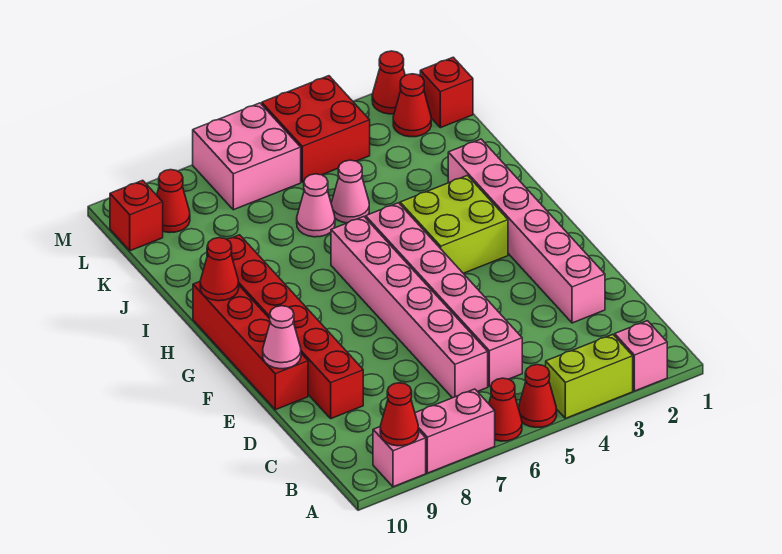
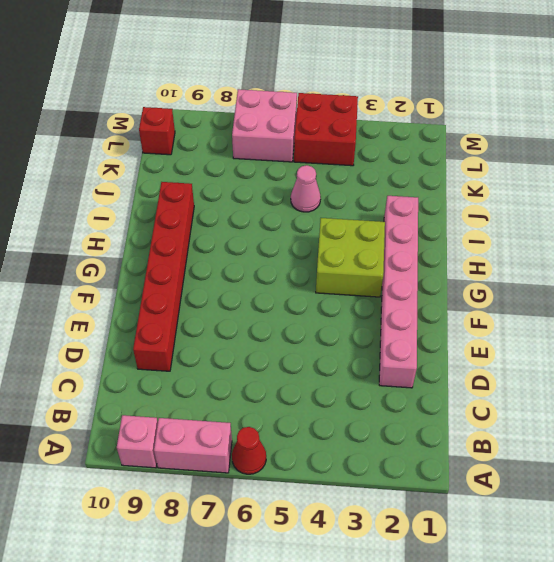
none -> pink 1x1 brick [615,321,667,391]
none -> lime 1x2 brick [546,334,633,418]
none -> red 1x1 cone [518,365,557,427]

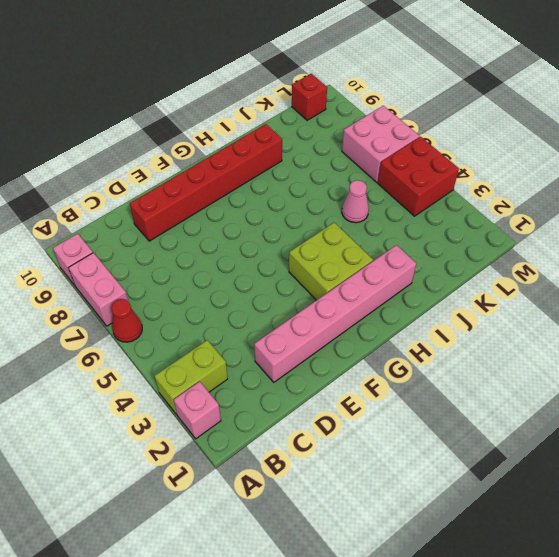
lime 1x2 brick [155,340,228,415] -> lime 1x2 brick turned to [546,334,633,418]
none -> red 1x1 cone [518,365,557,427]
none -> pink 1x6 brick [366,203,522,387]
none -> pink 1x6 brick [331,217,488,398]

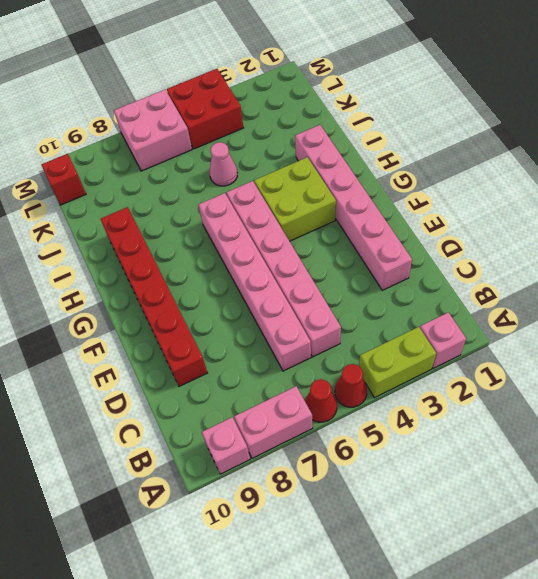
none -> red 1x4 brick [193,282,308,410]
none -> pink 1x1 cone [297,174,335,237]
none -> red 1x1 brick [420,57,473,128]

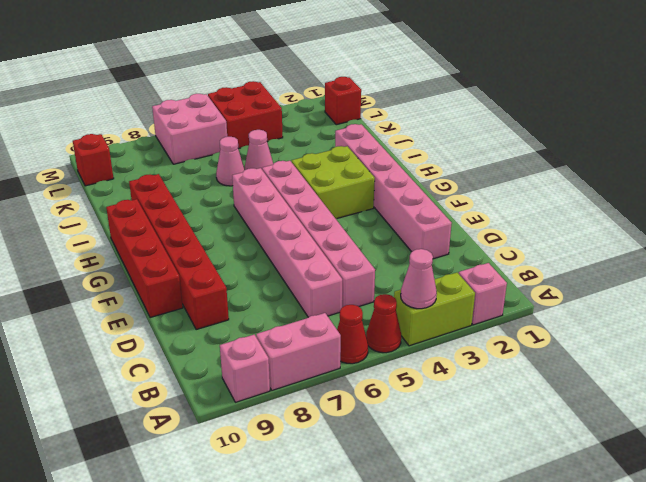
pink 1x1 cone [401,249,437,309] -> pink 1x1 cone moved to [263,306,301,369]
none -> red 1x1 cone [393,74,431,137]
none -> red 1x1 cone [157,170,190,233]
none -> red 1x1 cone [372,51,405,114]

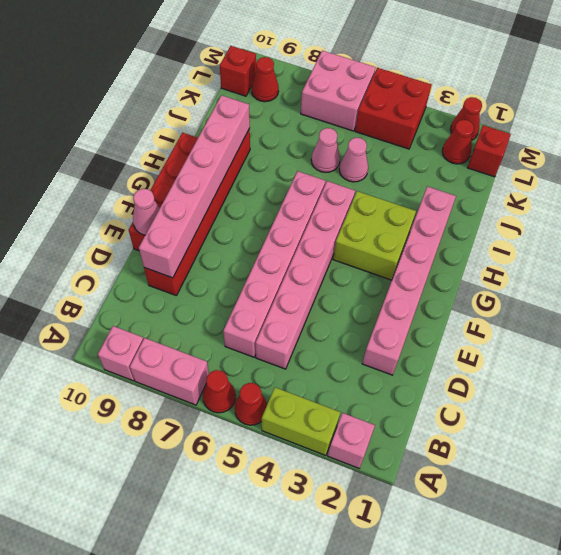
pink 1x6 brick [139,95,250,278] -> none
none -> red 1x1 cone [380,383,419,446]
none -> red 1x1 cone [200,238,239,301]

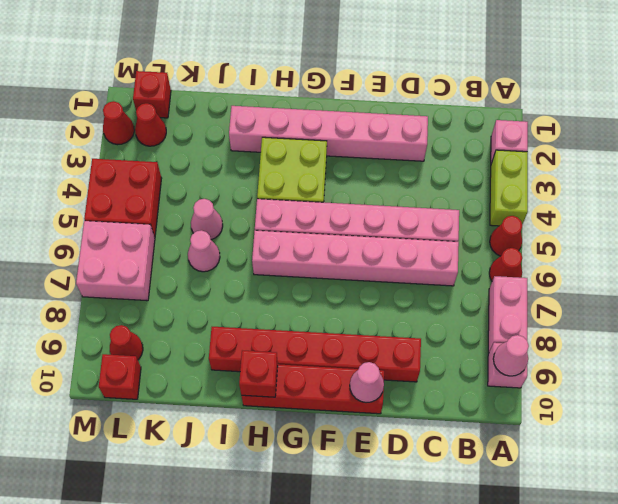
pink 1x1 cone [493,335,529,376] -> red 1x1 cone [380,383,419,446]
red 1x1 brick [239,350,278,397] -> red 1x1 cone [200,238,239,301]

